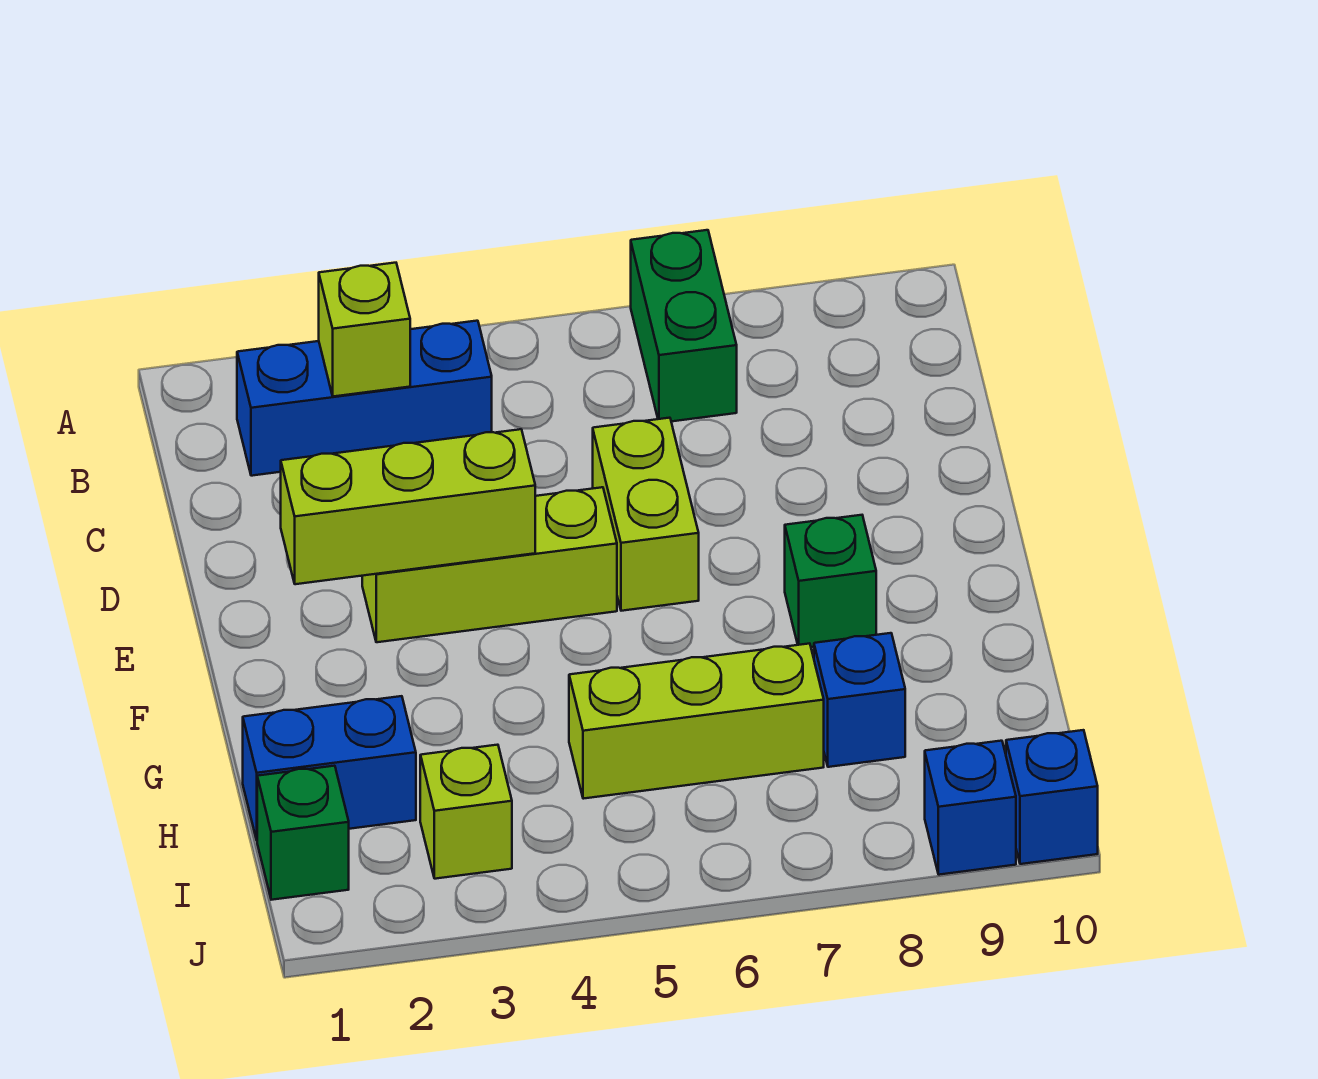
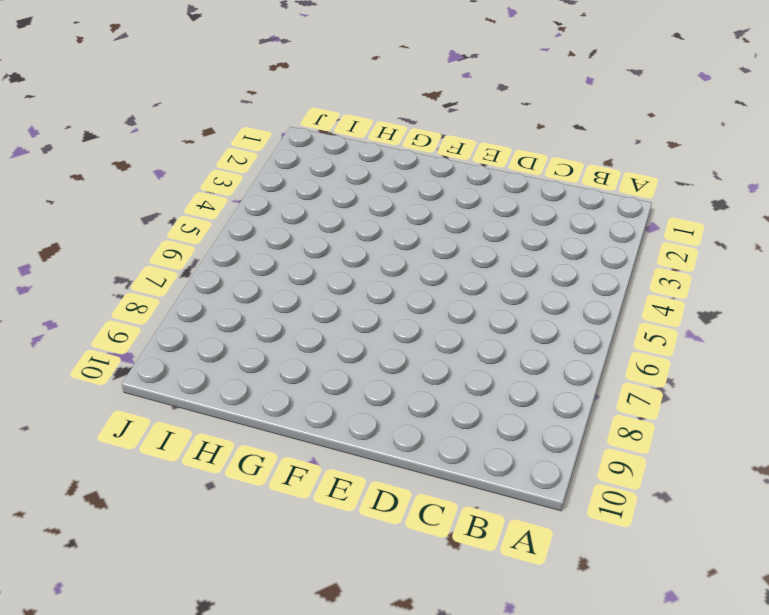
none -> green 1x2 brick [631,230,737,421]
none -> blue 1x3 brick [237,321,492,476]
none -> lime 1x2 brick [593,418,699,611]

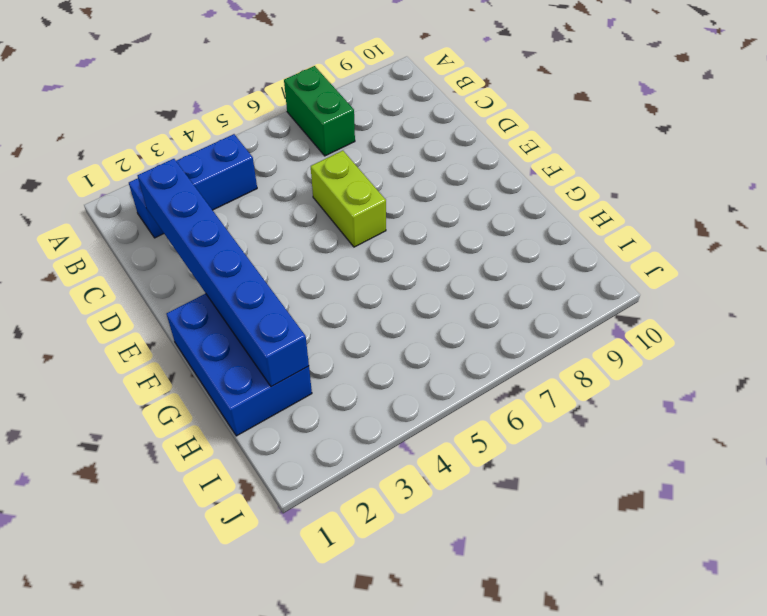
blue 1x6 brick [137,159,309,387] -> lime 1x3 brick [281,429,535,584]
blue 2x3 brick [167,294,312,436] -> blue 1x2 brick [243,696,416,840]
none -> lime 1x3 brick [362,487,617,642]
none -> green 1x1 brick [785,515,876,647]
none -> lime 1x3 brick [569,643,824,799]

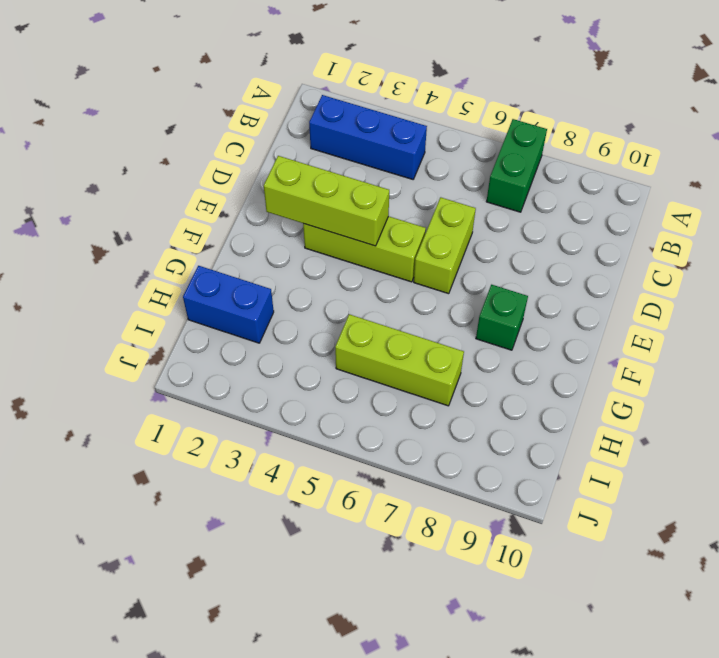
none -> blue 1x1 brick [814,633,905,767]
none -> green 1x1 brick [257,766,349,900]
none -> lime 1x1 brick [420,745,512,879]

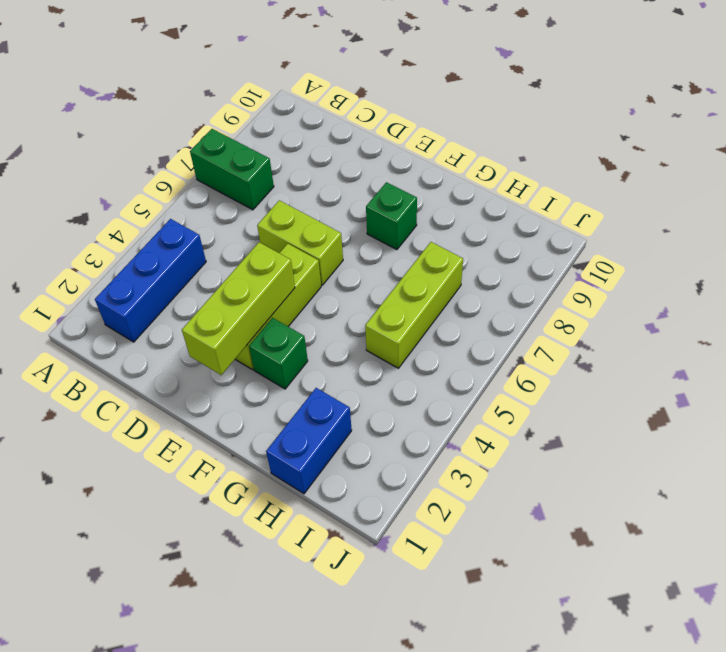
green 1x1 brick [249,318,308,389] -> green 1x1 brick moved to [257,766,349,900]
none -> blue 1x1 brick [814,633,905,767]
none -> lime 1x1 brick [420,745,512,879]
none -> blue 1x1 brick [925,741,1016,875]

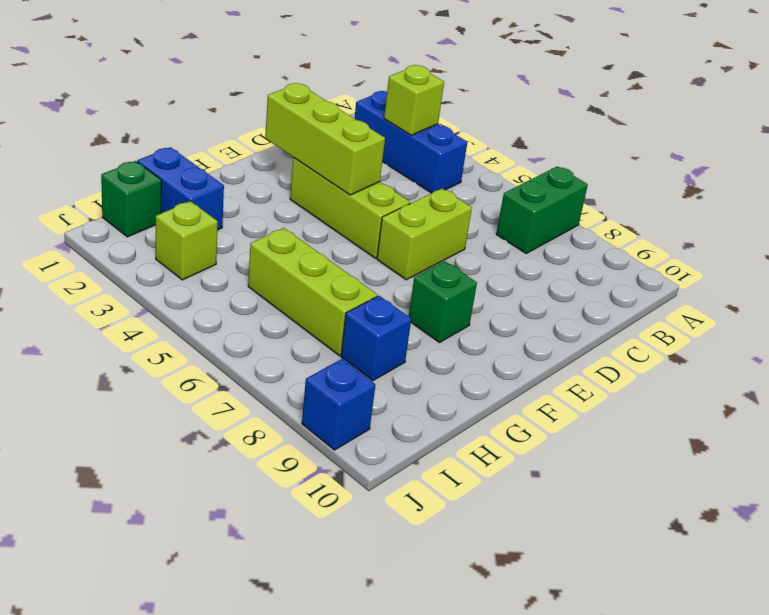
none -> blue 1x1 brick [1006,730,1098,864]

